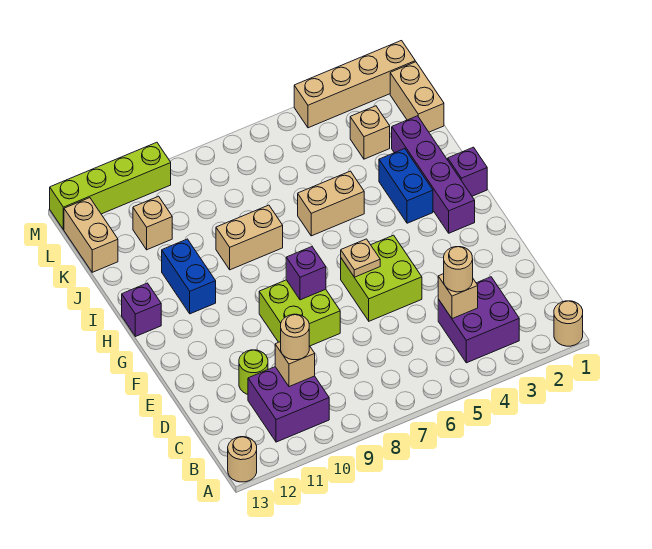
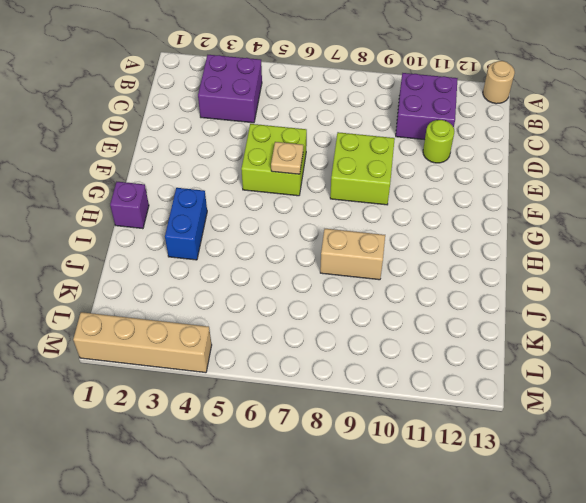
none -> tan 1x1 round brick [554,301,583,346]
none -> purple 1x4 brick [392,116,475,233]
none -> blue 1x2 brick [162,239,216,314]

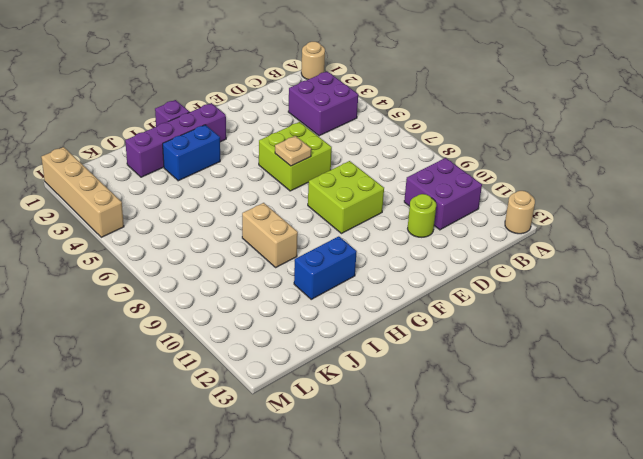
none -> purple 1x1 brick [122,283,161,337]
none -> tan 1x2 brick [298,171,364,236]
none -> tan 1x2 brick [390,62,444,132]

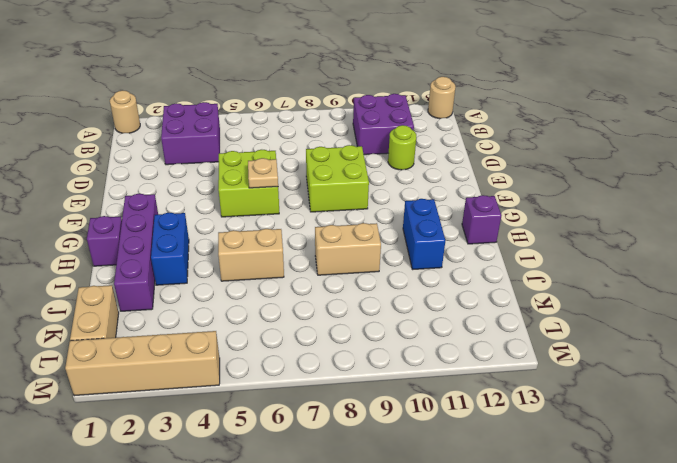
none -> tan 1x1 brick [350,106,390,159]
none -> tan 1x1 brick [133,196,172,250]
none -> tan 1x2 brick [64,198,118,272]

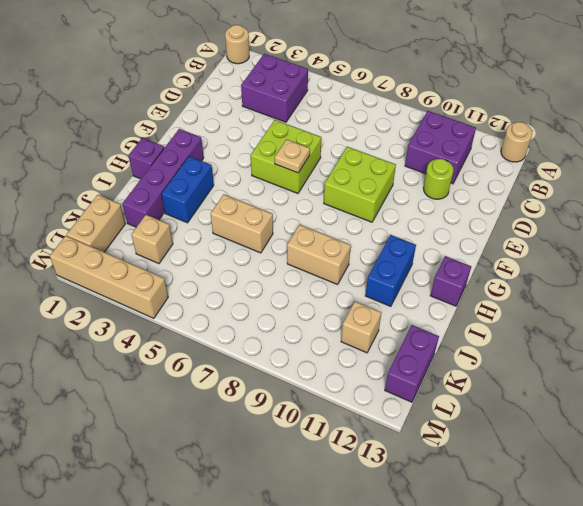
purple 1x2 brick [385,325,439,402] -> tan 1x2 brick [64,198,118,272]
none -> lime 1x4 brick [50,142,171,230]
none -> tan 1x1 brick [438,274,478,319]
none -> tan 1x1 brick [275,342,315,387]

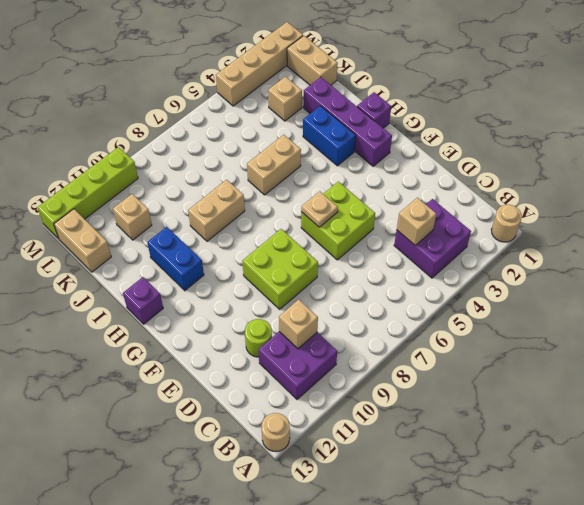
none -> purple 1x1 brick [286,247,326,300]
none -> tan 1x1 round brick [444,247,473,292]
none -> tan 1x1 round brick [281,314,309,360]

